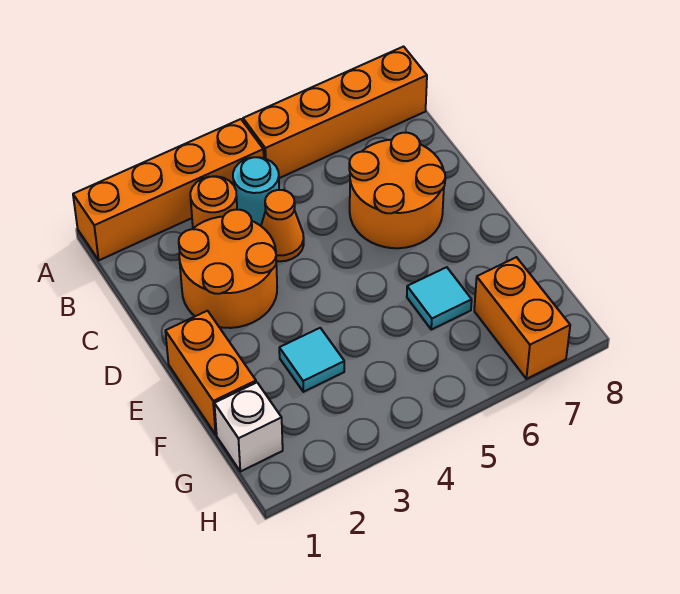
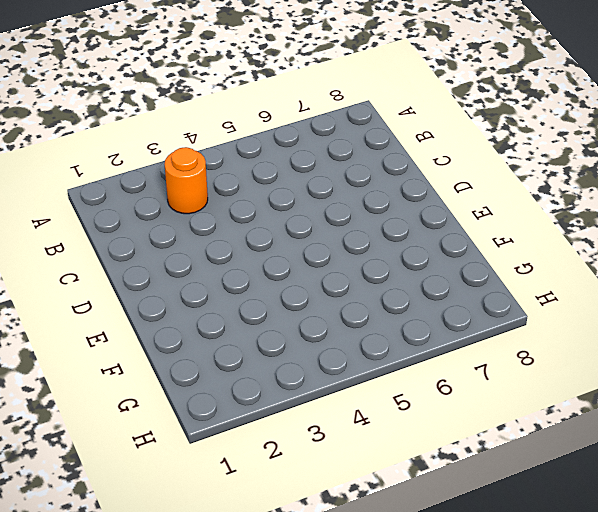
none -> orange 1x4 brick [73,119,264,260]
none -> orange 1x4 brick [243,47,427,178]
none -> cyan 1x1 round brick [233,157,279,226]

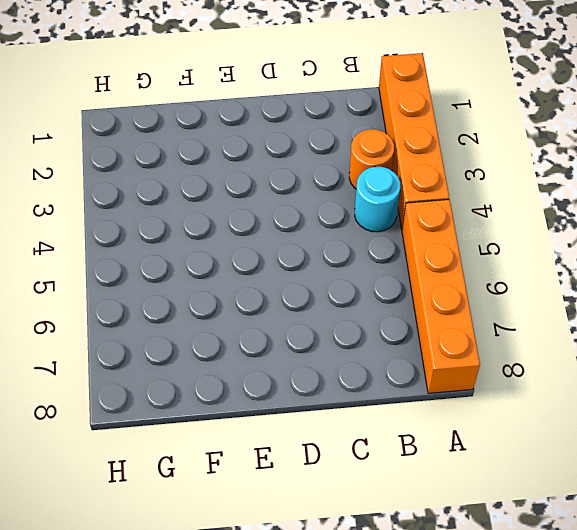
none -> orange 2x2 round brick [179,210,277,328]
none -> orange 1x1 cone [261,190,304,261]
none -> orange 2x2 round brick [349,133,445,248]

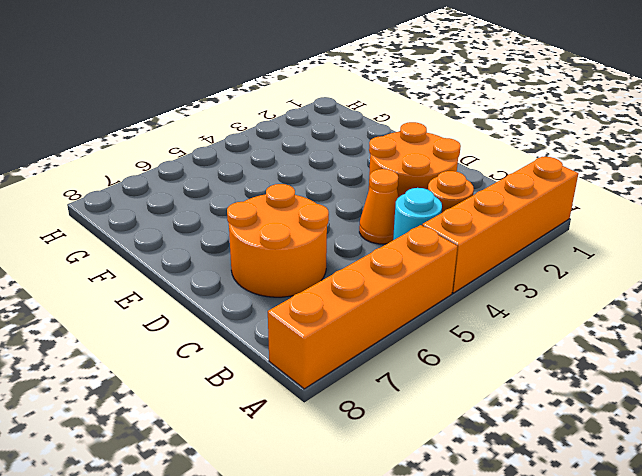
none -> orange 1x2 brick [165,311,256,434]
none -> cyan 1x1 tile [279,328,344,392]
none -> cyan 1x1 tile [407,267,472,330]

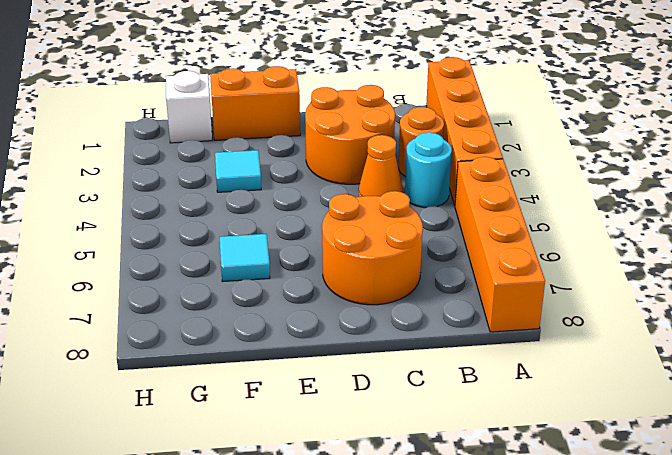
none -> orange 1x2 brick [474,257,570,379]

